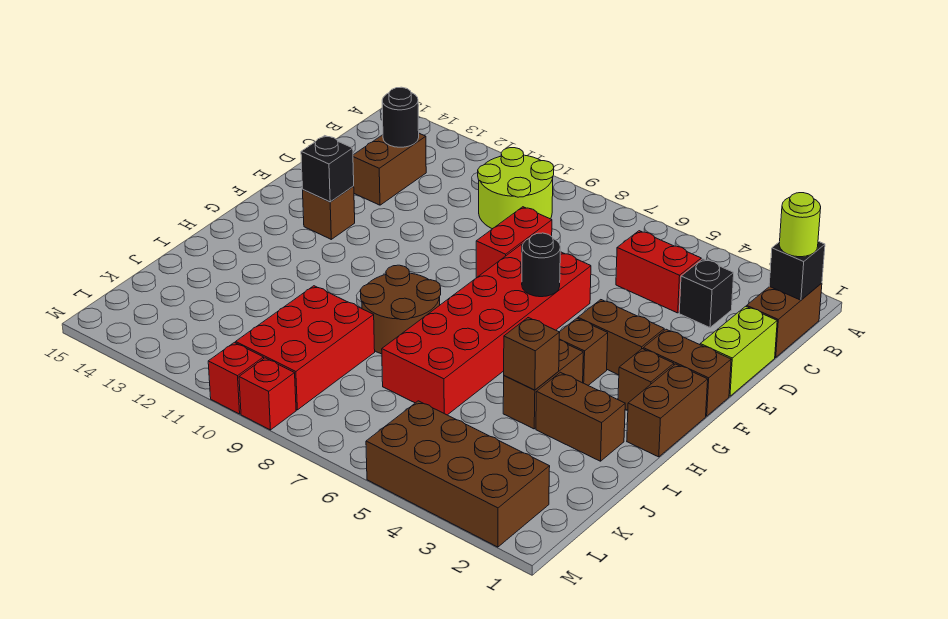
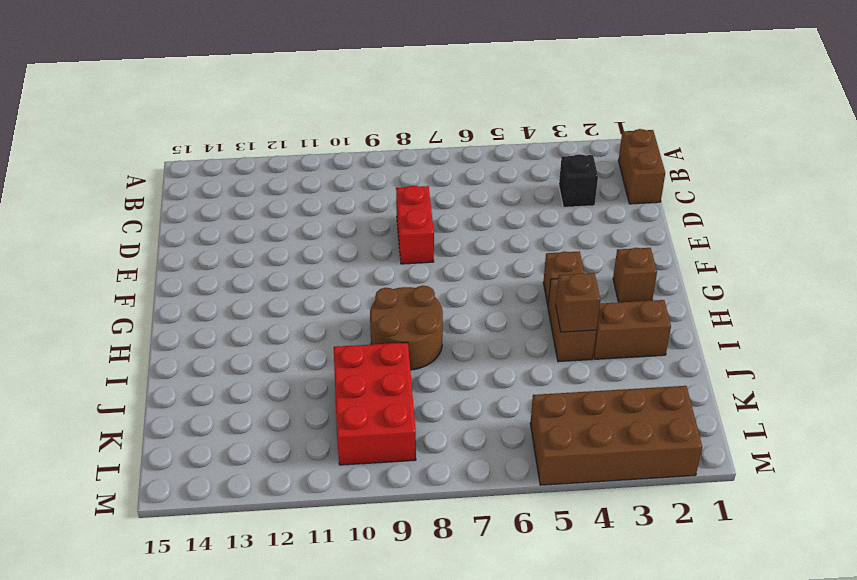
none -> lime 2x2 round brick [478,148,554,229]
none -> red 1x2 brick [616,231,701,313]
none -> brown 1x2 brick [353,133,426,205]

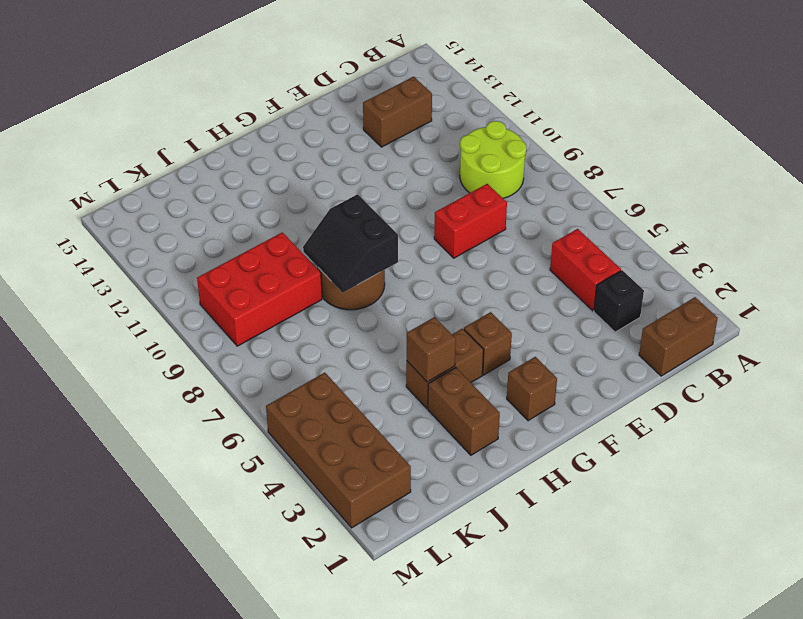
black 2x2 slope [303,194,398,293] -> none
none -> lime 1x2 brick [700,306,777,396]
none -> red 2x6 brick [382,244,591,415]
none -> brown 1x2 brick [643,329,731,416]

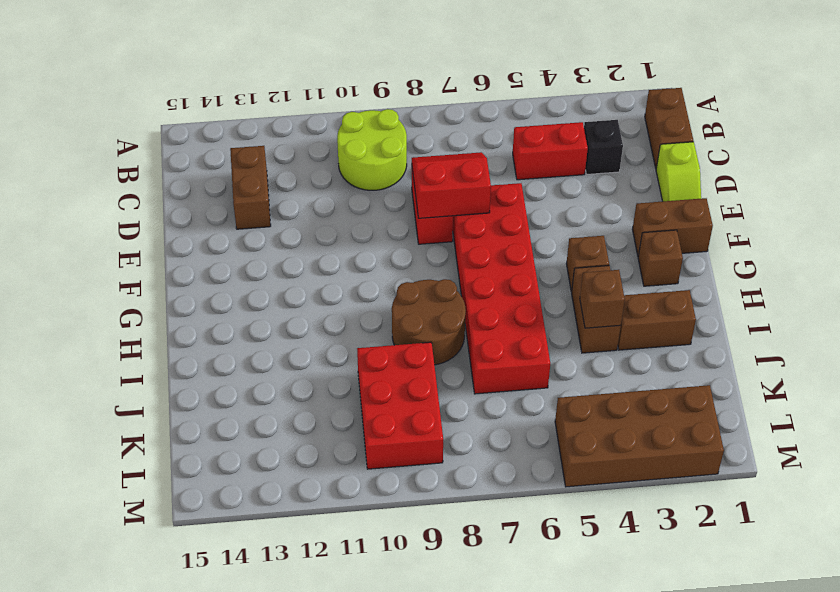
lime 1x2 slope [656,142,701,201] -> lime 1x2 brick [700,306,777,396]
red 2x2 slope [412,152,491,218] -> none
none -> brown 1x2 brick [578,300,664,375]
none -> brown 1x1 brick [303,186,355,239]
none -> brown 1x2 brick [627,364,708,457]

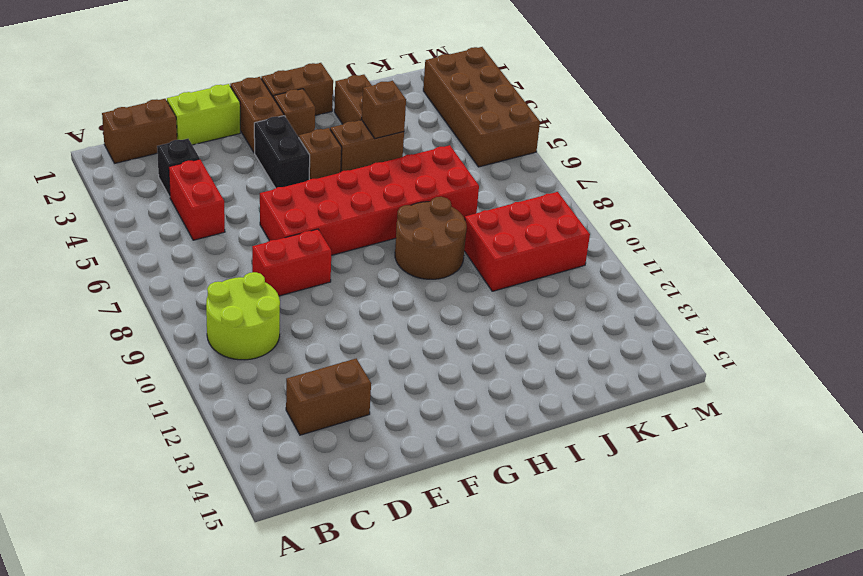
black 1x2 brick [254,116,310,188] -> brown 1x2 brick [578,300,664,375]
none -> brown 1x1 brick [303,186,355,239]
none -> red 1x1 brick [239,358,296,430]
none -> red 1x1 brick [208,342,264,414]

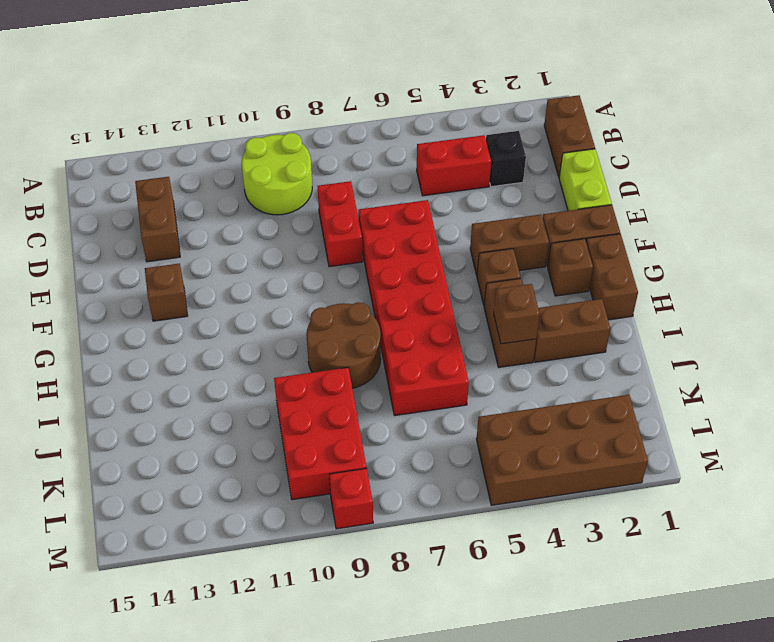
none -> red 1x1 brick [208,342,264,414]
none -> black 1x1 brick [769,241,825,300]
none -> black 1x1 round brick [382,87,419,147]

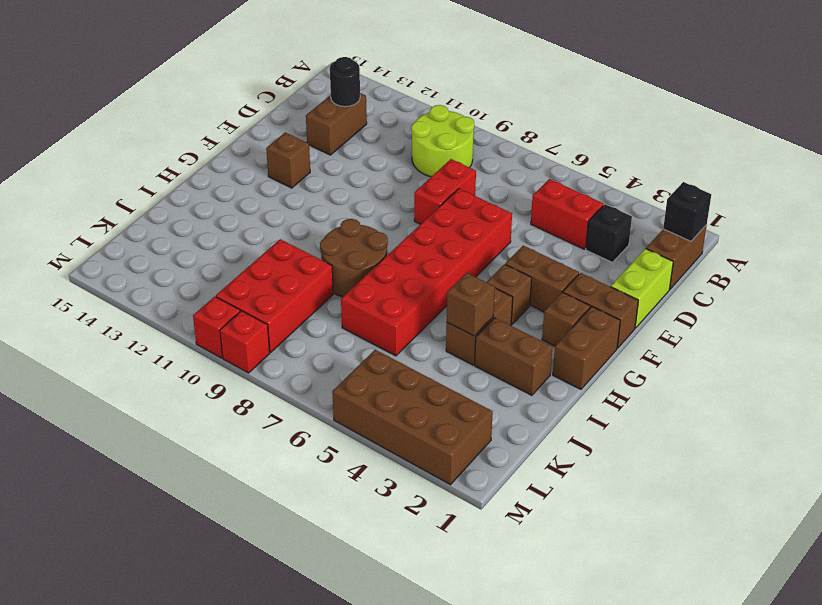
none -> black 1x1 round brick [522,233,560,297]
none -> black 1x1 brick [301,136,354,202]
none -> lime 1x1 round brick [779,193,821,257]

